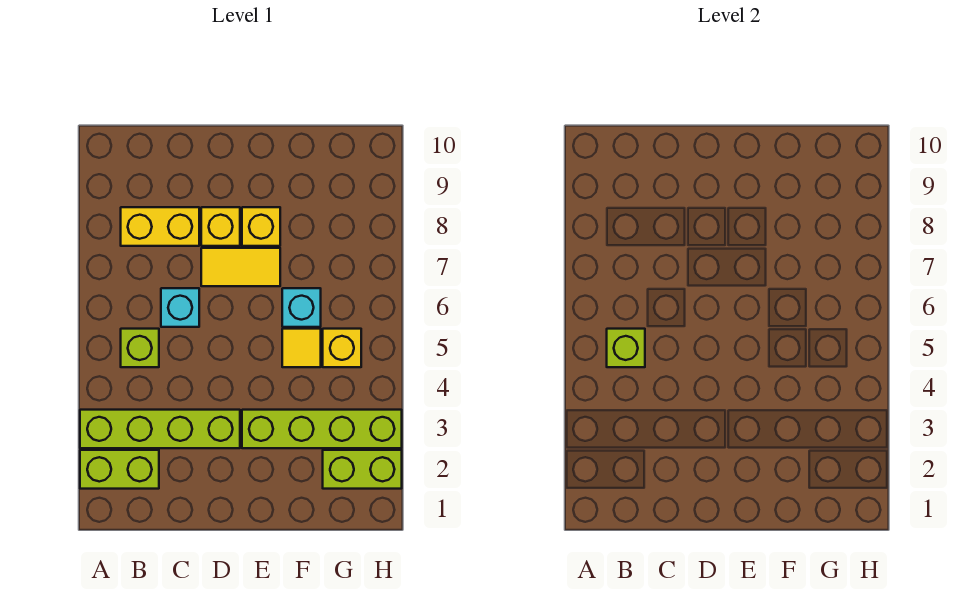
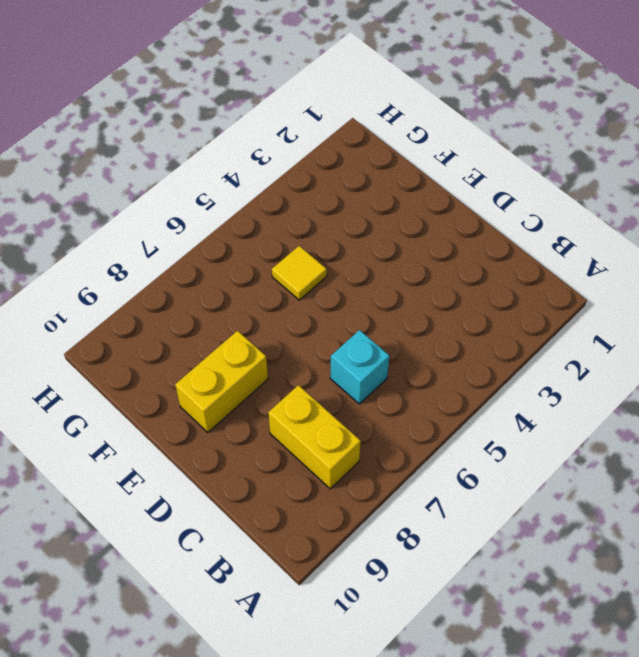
yellow 1x2 brick [175,331,268,432] -> yellow 1x1 brick [242,207,280,246]
none -> lime 1x2 brick [80,450,159,489]
none -> lime 1x4 brick [80,410,240,448]
none -> lime 1x1 brick [121,329,159,367]

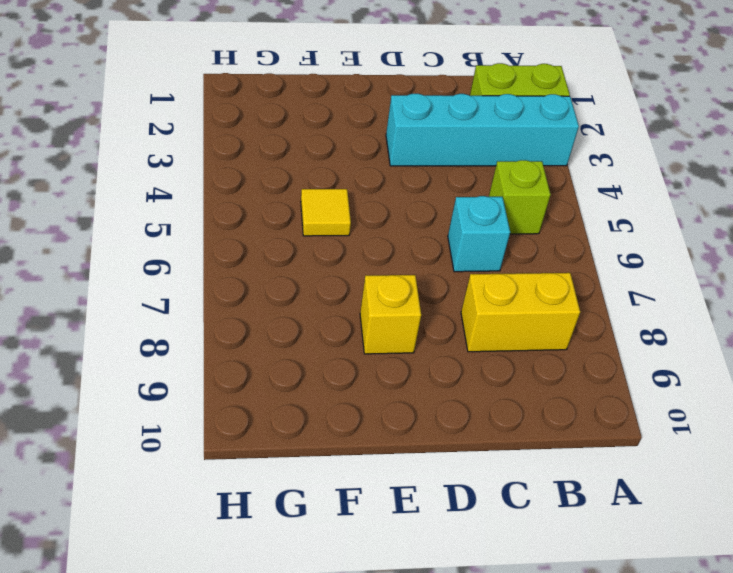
cyan 1x4 brick [386,94,579,166] -> lime 1x4 brick [80,410,240,448]
none -> yellow 1x2 tile [201,248,280,286]
none -> yellow 1x1 brick [201,207,240,246]
none -> lime 1x4 brick [242,410,402,448]

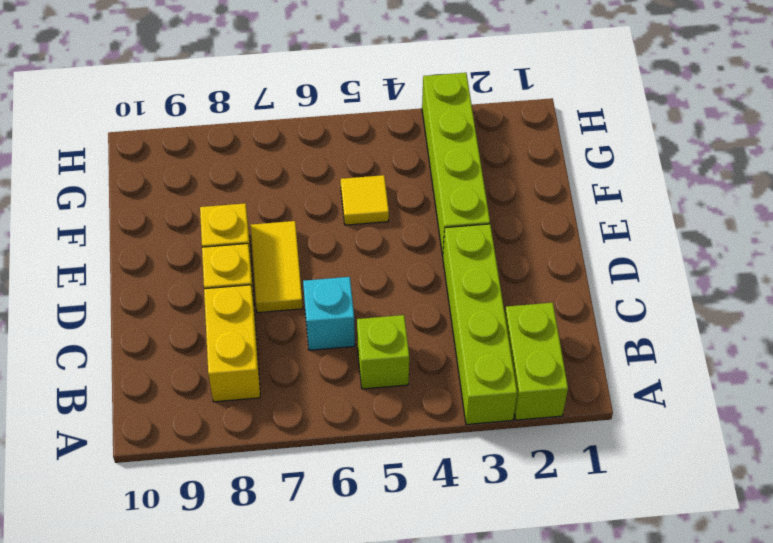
none -> cyan 1x1 brick [282,288,321,327]
none -> lime 1x2 brick [323,450,402,489]
none -> yellow 1x1 brick [323,329,361,367]

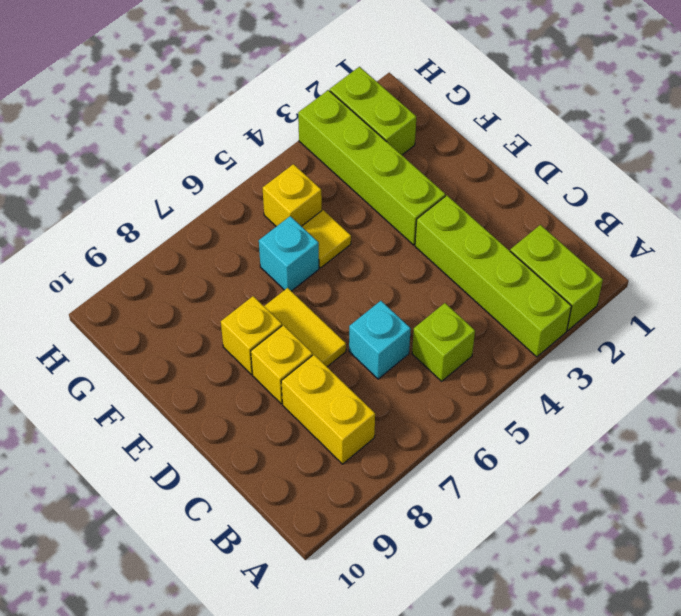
none -> lime 1x1 brick [607,329,645,367]

